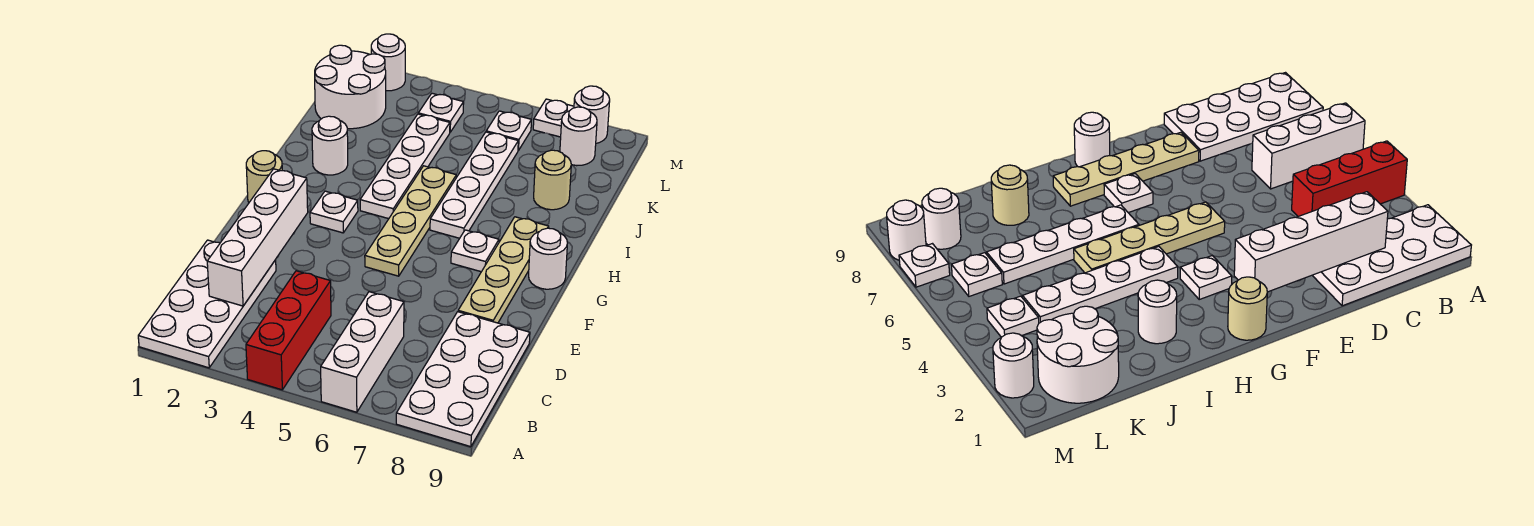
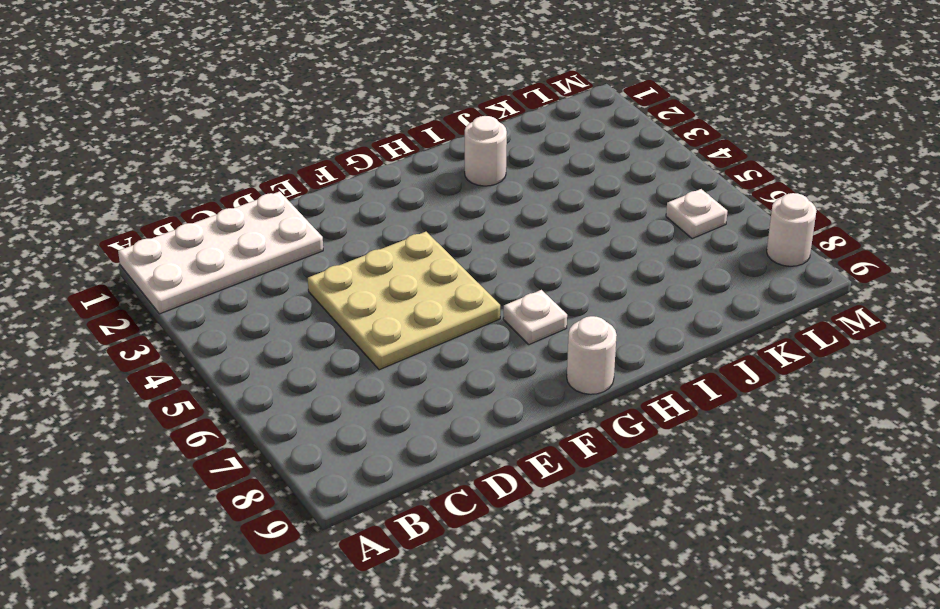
tan 3x3 plate [308,232,500,370] -> tan 1x4 plate [365,166,456,276]
none -> red 1x3 brick [246,271,331,390]
none -> white 1x3 brick [321,292,404,412]
none -> white 2x4 plate [396,312,530,447]

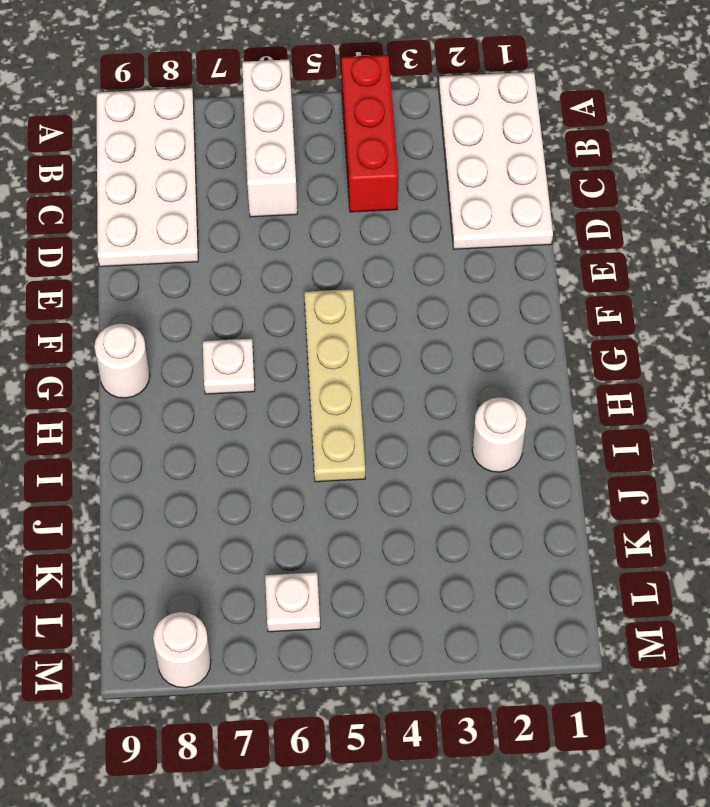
none -> tan 1x4 plate [458,217,549,323]
none -> tan 1x1 round brick [246,151,282,202]
none -> white 1x1 plate [310,191,358,233]

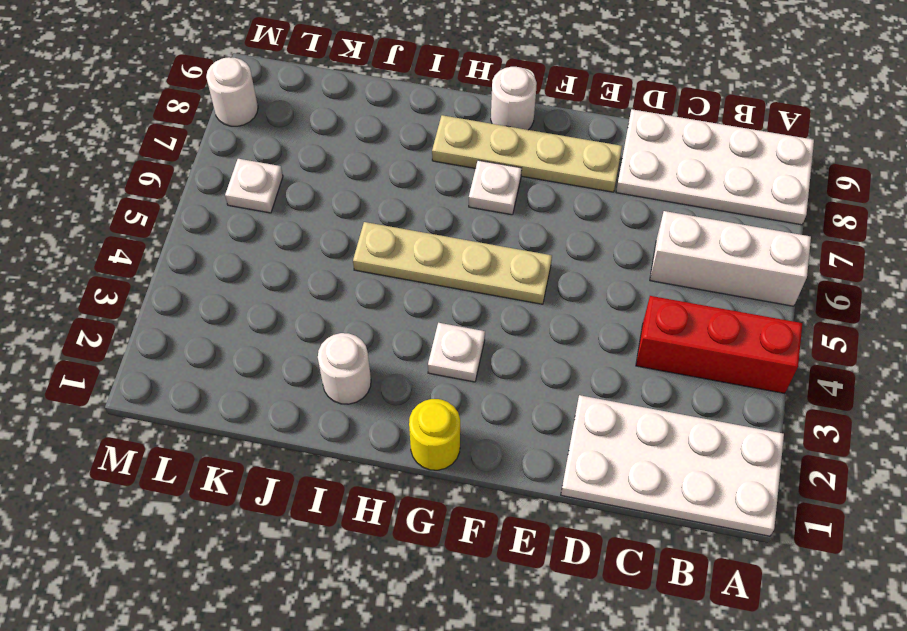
yellow 1x1 round brick [409,399,460,470] -> tan 1x1 round brick [246,151,282,202]
none -> white 1x4 plate [360,114,450,219]
none -> white 1x4 plate [430,132,518,238]
none -> tan 1x1 round brick [534,150,571,210]

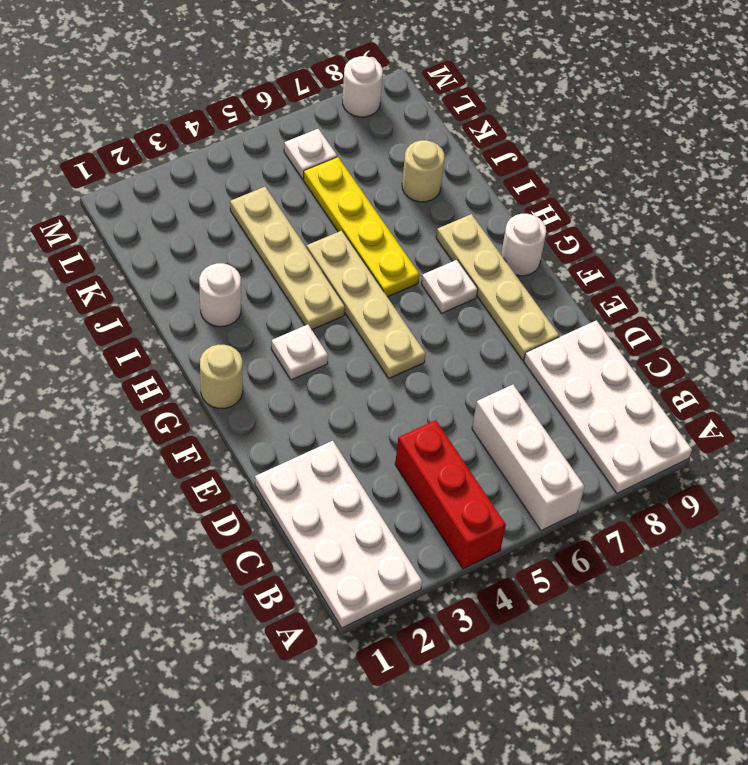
tan 1x4 plate [230,187,345,330] -> white 1x4 plate [360,114,450,219]
yellow 1x4 plate [303,157,419,297] -> white 1x4 plate [430,132,518,238]
none -> white 2x2 round brick [315,45,386,129]
none -> white 1x1 plate [418,93,464,132]
none -> white 1x1 round brick [560,107,597,166]

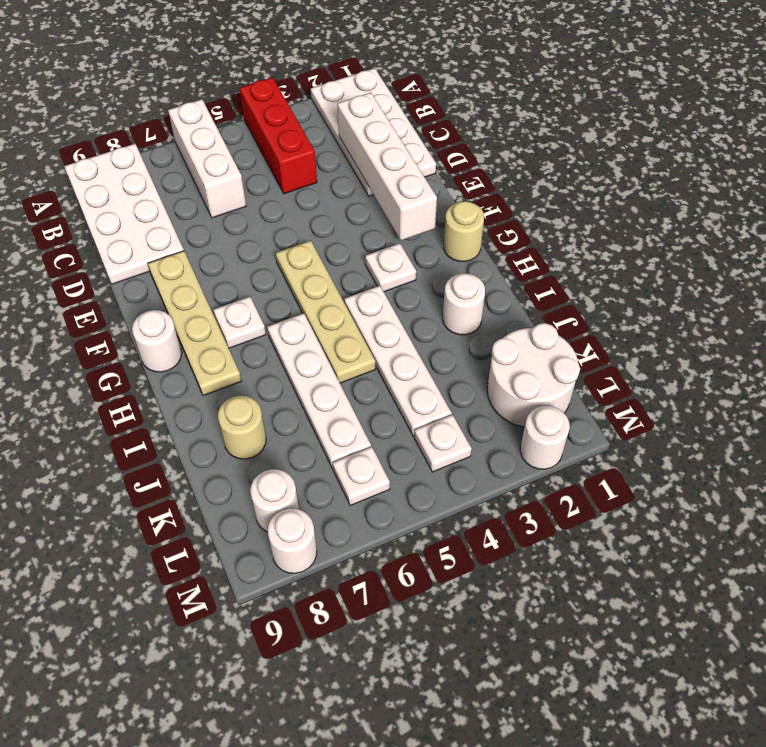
none -> white 1x1 plate [533,99,574,137]

